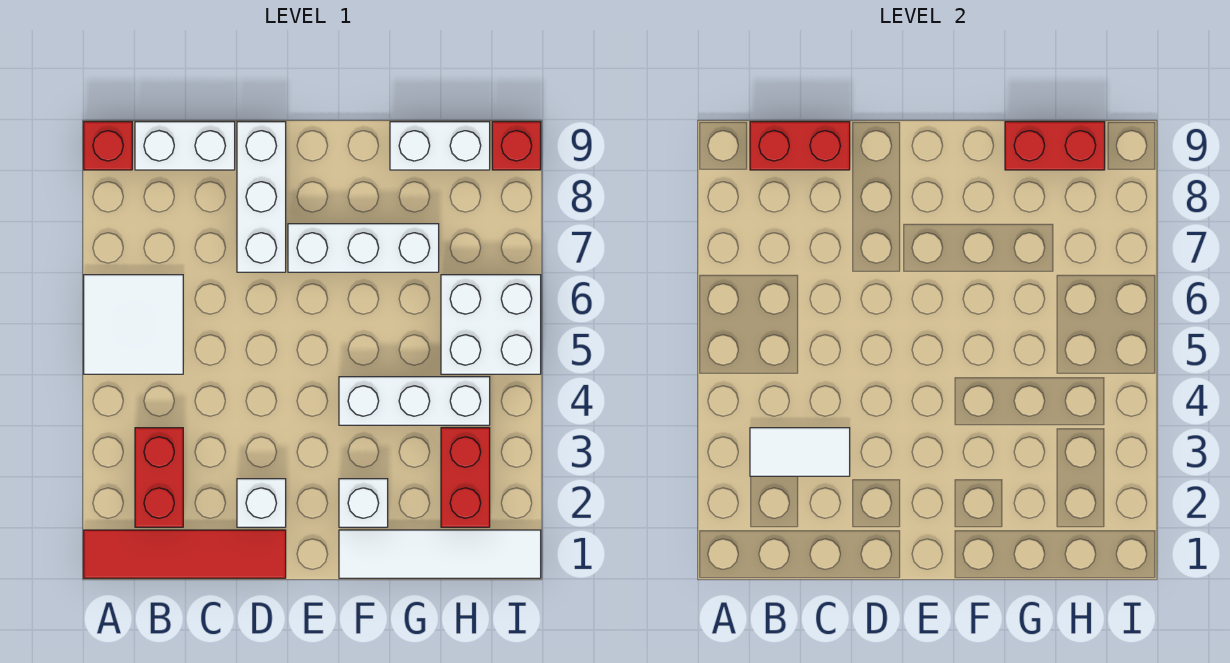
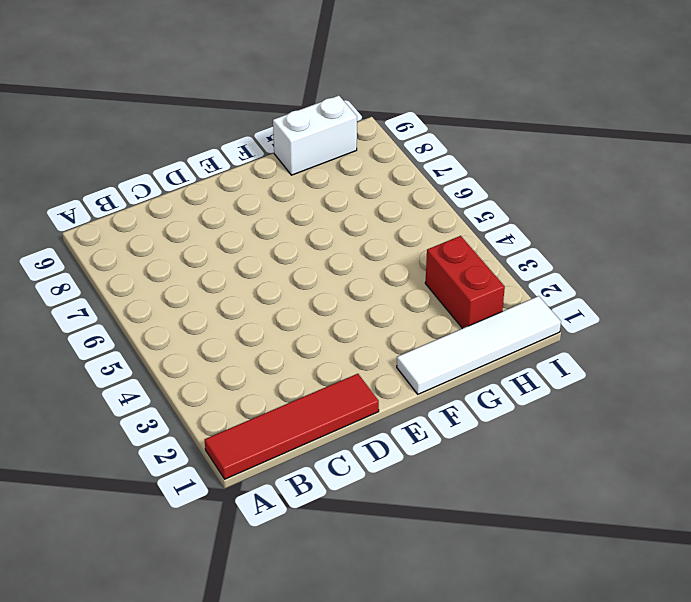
none -> white 2x2 tile [84,275,183,374]
none -> red 1x1 brick [84,122,132,170]
none -> red 1x2 brick [135,428,183,527]

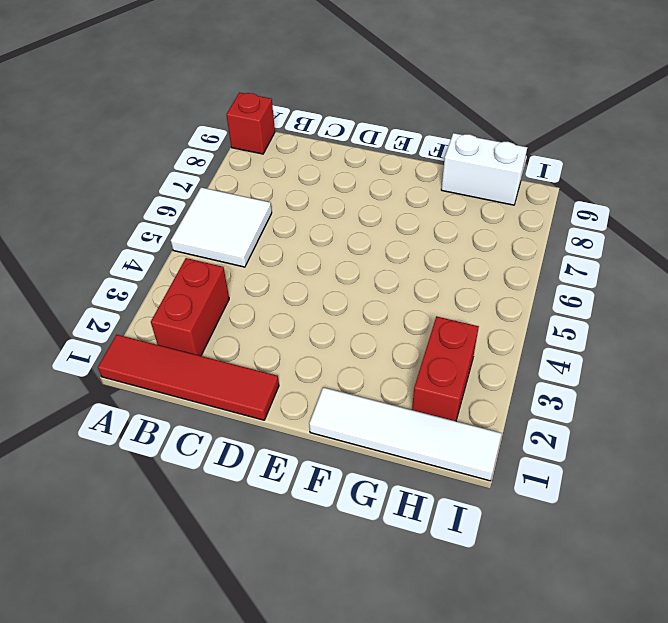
none -> white 1x2 brick [135,122,235,170]
none -> white 1x1 brick [237,479,286,527]
none -> white 1x3 brick [237,122,286,272]

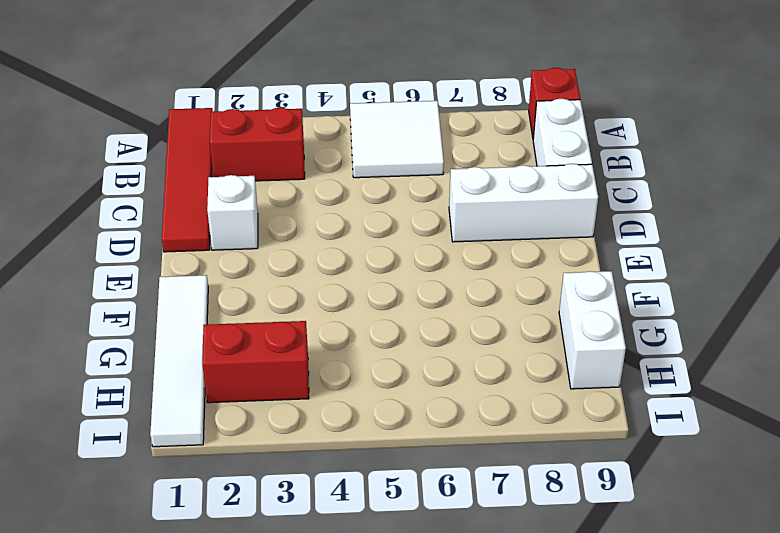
none -> white 1x3 brick [288,224,439,272]
none -> white 1x1 brick [339,479,388,527]
none -> white 1x3 brick [339,377,490,425]

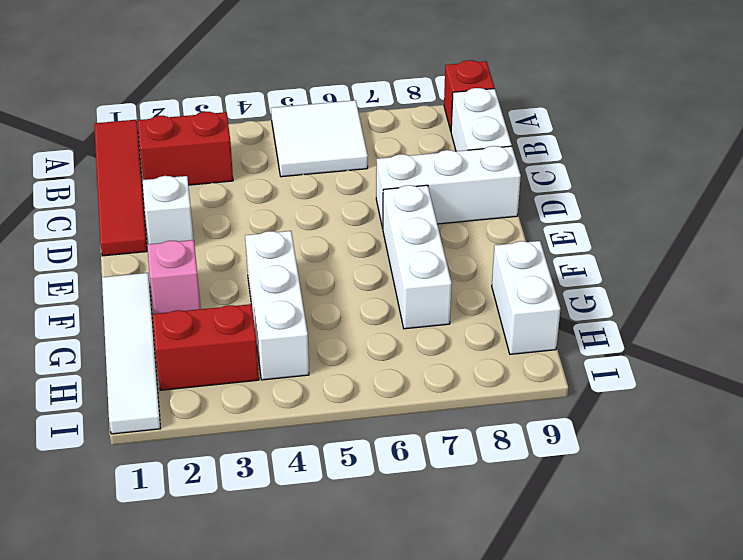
pink 1x1 brick [147,240,201,314] -> white 1x1 brick [339,479,388,527]
none -> white 2x2 brick [441,275,541,374]
none -> red 1x1 brick [492,122,541,170]
none -> white 1x2 tile [750,428,850,476]

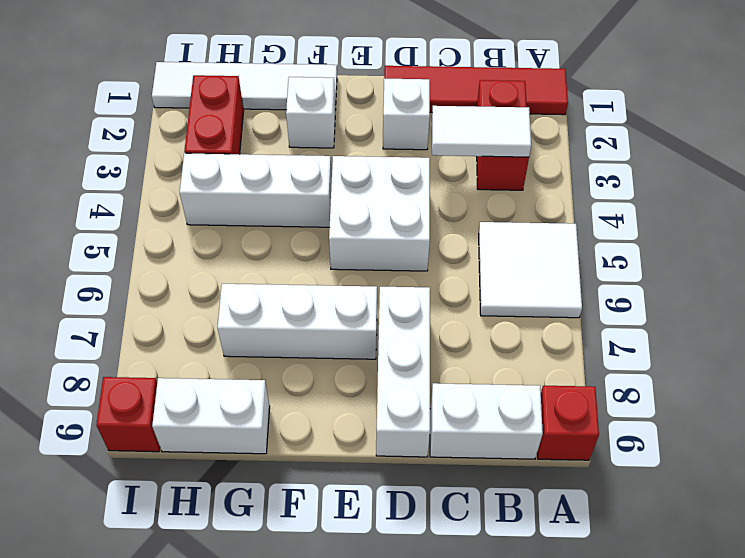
white 2x2 brick [329,156,430,271] -> white 2x2 brick moved to [441,275,541,374]
none -> red 1x2 brick [750,122,850,170]
none -> red 1x2 brick [1005,122,1105,170]

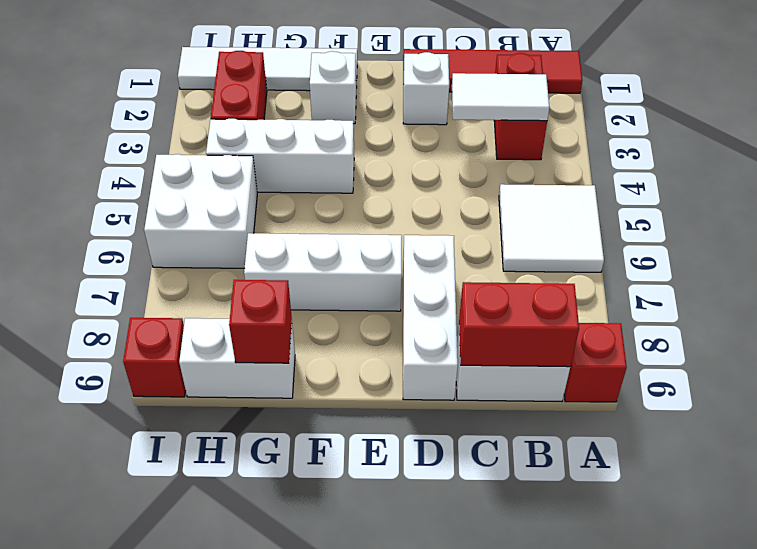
red 1x1 brick [229,280,292,363] -> red 1x2 brick [1005,122,1105,170]

